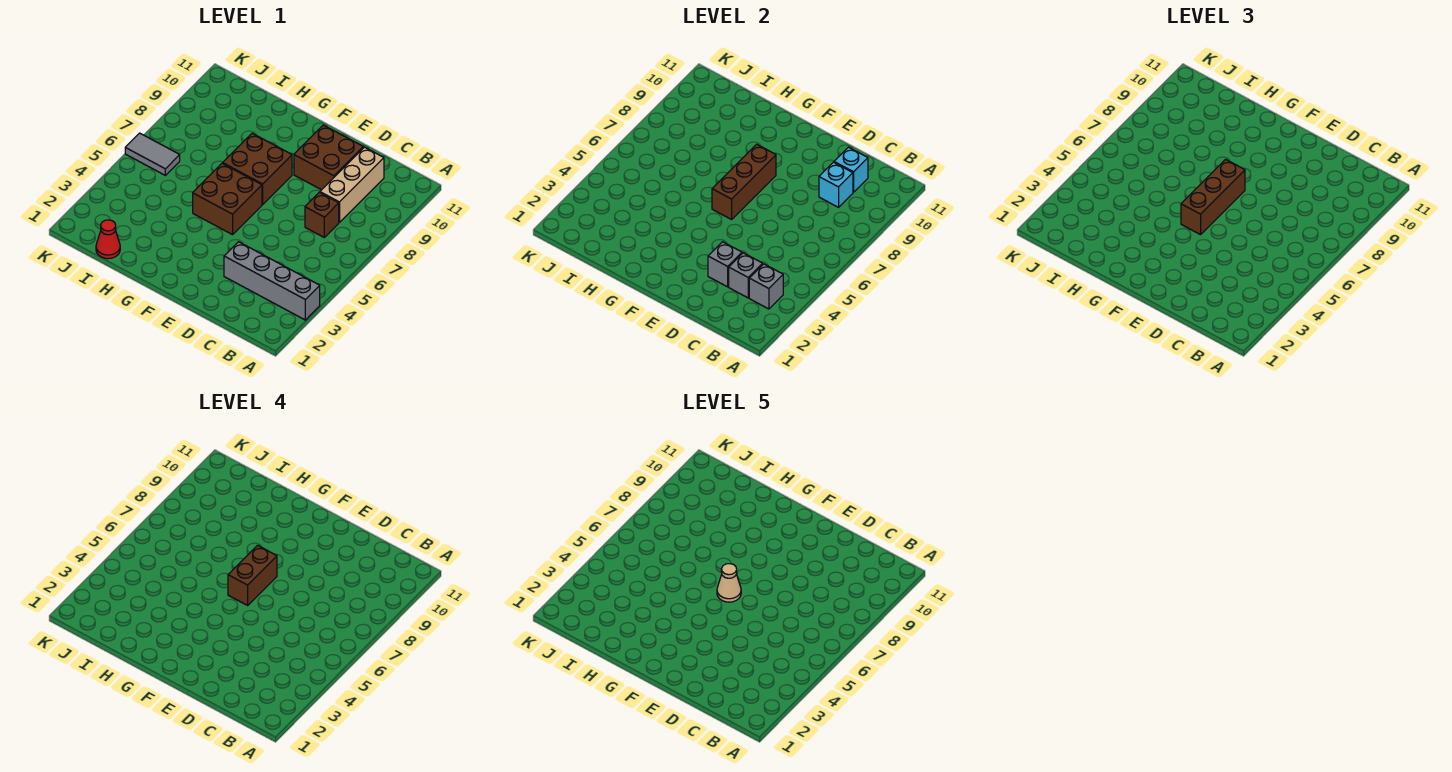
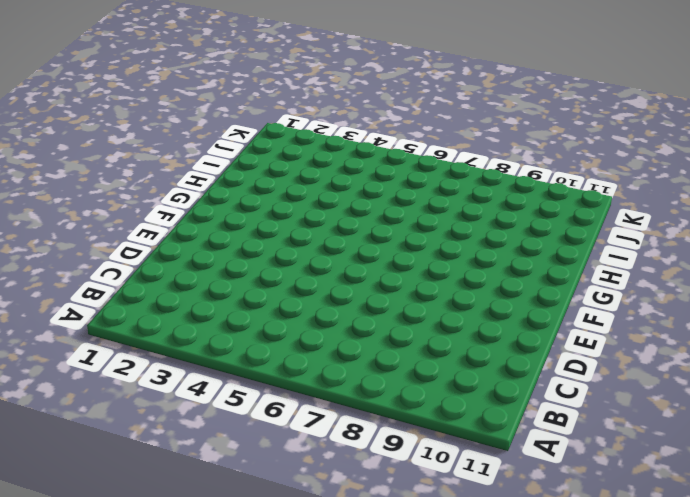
none -> grey 1x4 brick [224,242,320,320]
none -> brown 1x1 brick [305,192,339,237]
none -> tan 1x3 brick [320,147,384,223]

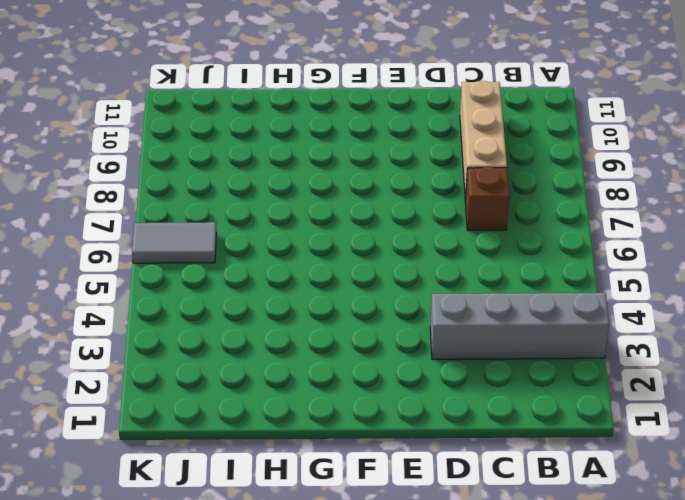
none -> brown 2x2 brick [294,125,363,190]
none -> brown 2x2 brick [193,163,262,235]
none -> brown 2x2 brick [223,133,292,204]

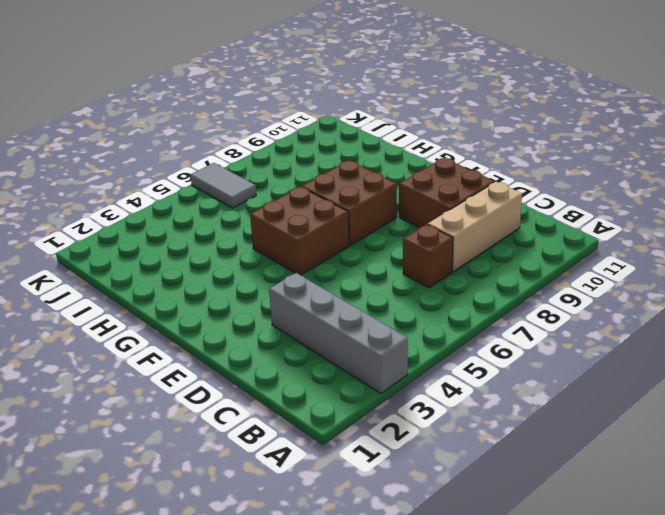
none -> red 1x1 cone [96,220,120,259]
none -> grey 1x1 brick [749,264,783,309]
none -> grey 1x1 brick [729,253,763,298]

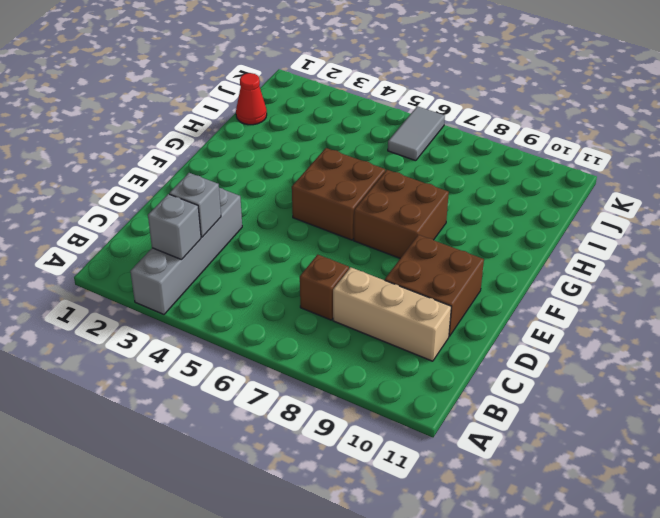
none -> cyan 1x1 brick [819,162,853,207]
none -> cyan 1x1 brick [834,147,868,192]
none -> grey 1x1 brick [708,242,742,287]

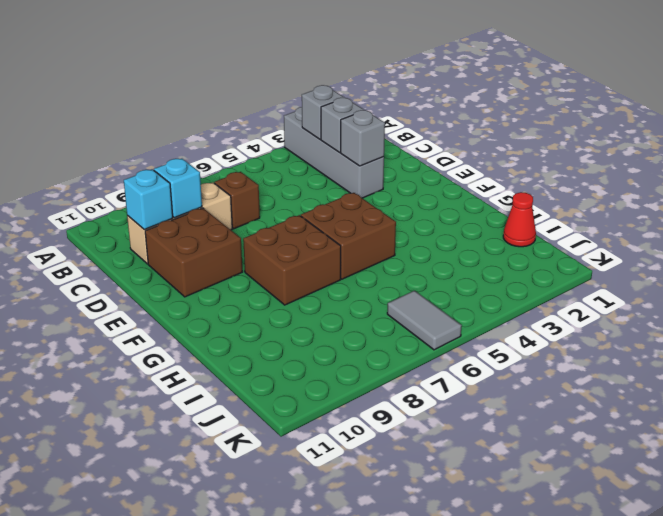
none -> brown 1x3 brick [712,144,776,219]
none -> brown 1x3 brick [1181,159,1245,235]
none -> brown 1x2 brick [228,545,277,605]

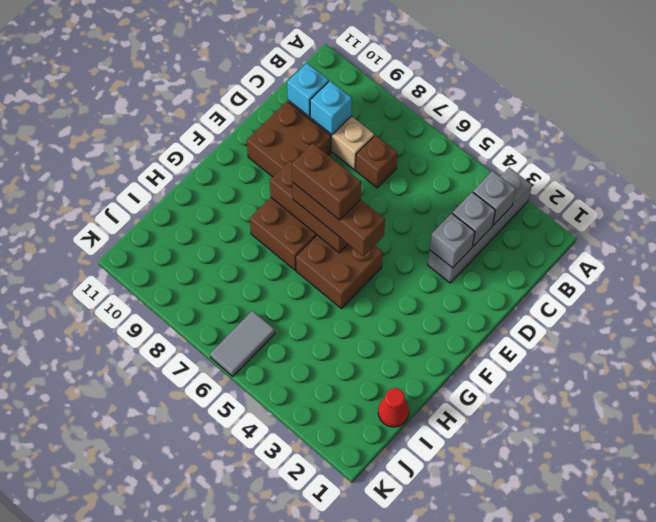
none -> tan 1x1 cone [717,564,741,602]

